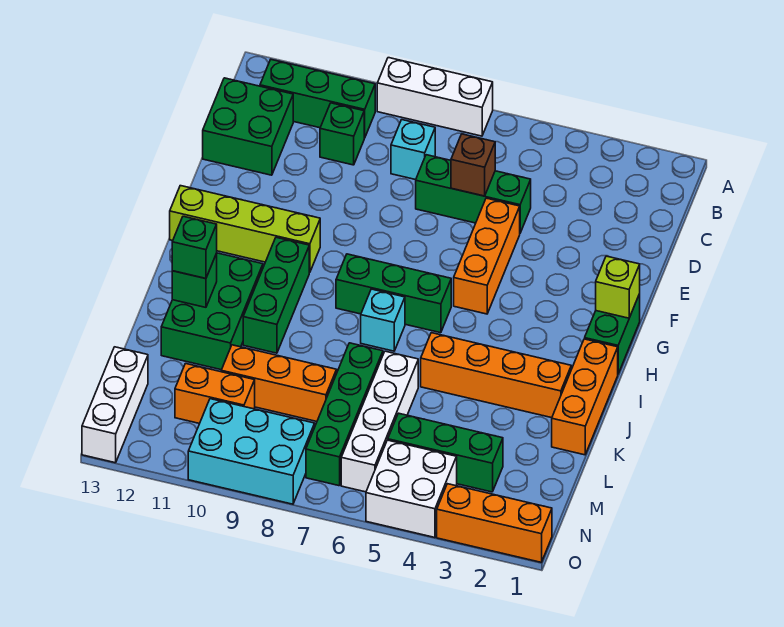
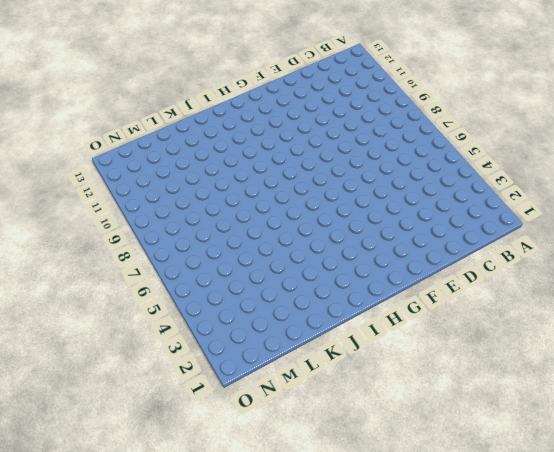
none -> white 1x3 brick [377,58,493,136]
none -> green 1x3 brick [260,60,375,138]
none -> cyan 1x1 brick [391,120,435,180]

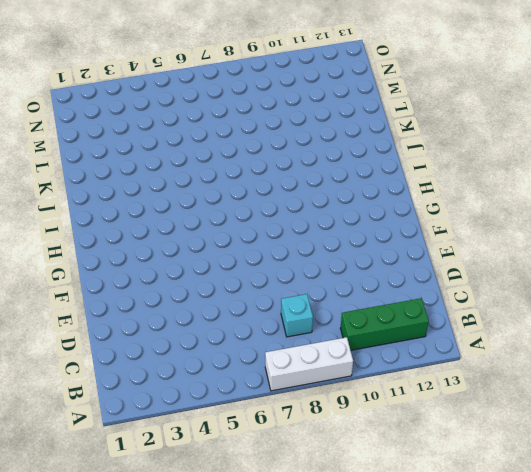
none -> green 1x1 brick [320,103,364,165]
none -> green 2x2 brick [203,78,293,175]
none -> green 1x3 brick [416,155,531,233]

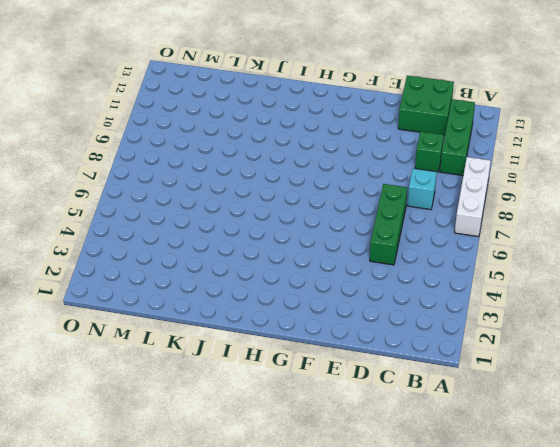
none -> orange 1x3 brick [454,198,520,314]
none -> green 1x2 brick [585,294,640,374]
none -> lime 1x4 brick [170,186,320,273]

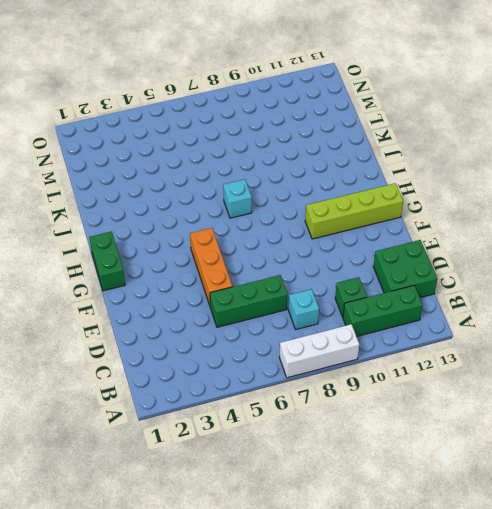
none -> green 1x3 brick [336,254,451,333]
none -> green 1x3 brick [243,237,309,353]
none -> orange 1x3 brick [552,339,618,455]

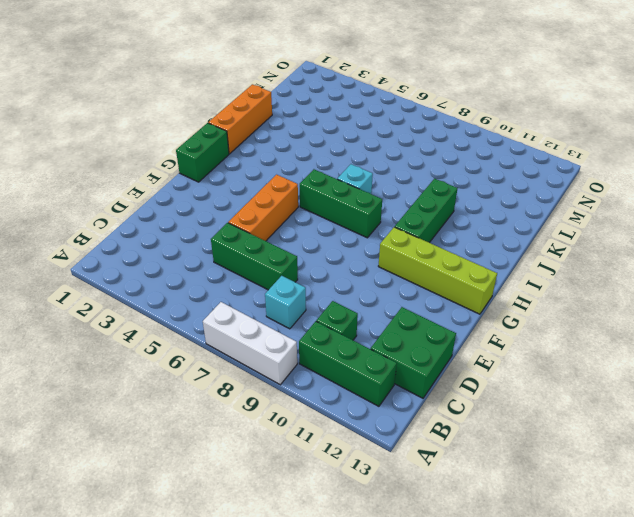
none -> green 2x3 brick [161,253,263,370]
none -> orange 1x4 brick [421,333,571,418]
none -> white 1x4 brick [341,351,418,492]

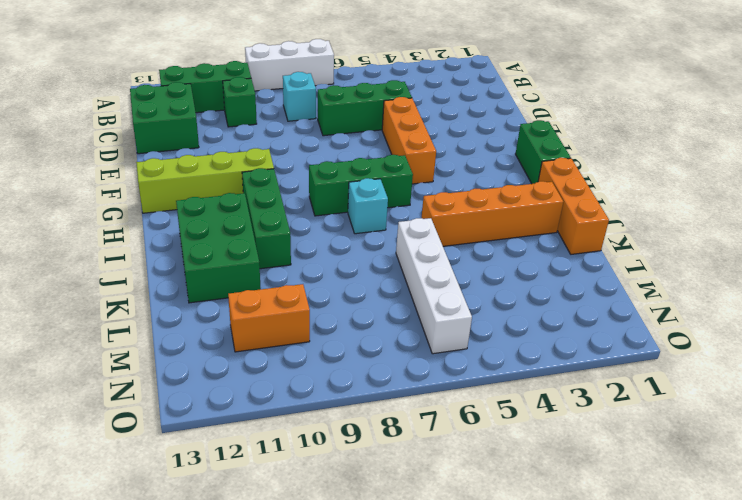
none -> green 1x4 brick [306,343,383,486]
none -> orange 1x3 brick [221,345,337,421]
none -> green 1x3 brick [388,413,503,492]

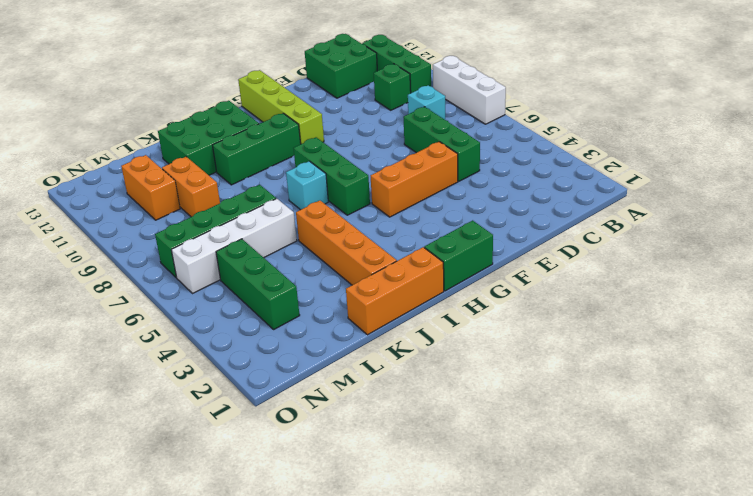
orange 1x2 brick [162,157,220,217] -> orange 1x3 brick [221,345,337,421]
none -> white 1x3 brick [82,347,148,463]
none -> white 2x2 brick [366,440,457,537]
none -> cyan 2x3 brick [188,399,315,504]

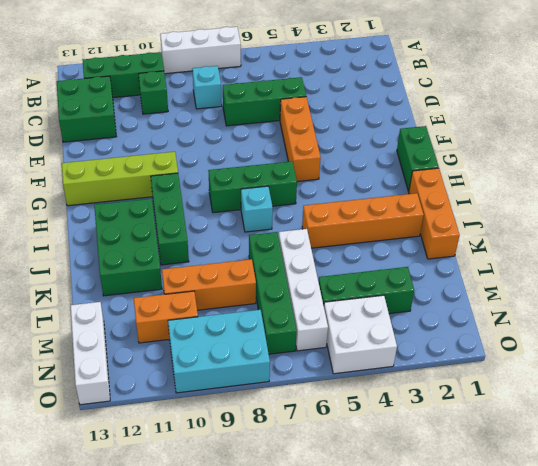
none -> orange 1x3 brick [437,484,552,562]
none -> brown 1x1 brick [451,134,495,196]
none -> lime 1x1 brick [596,256,640,318]

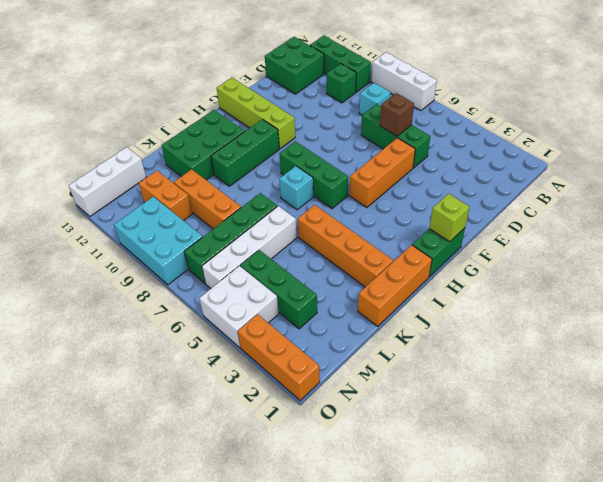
none -> green 1x1 brick [172,254,217,307]
none -> green 1x1 brick [172,216,217,278]

